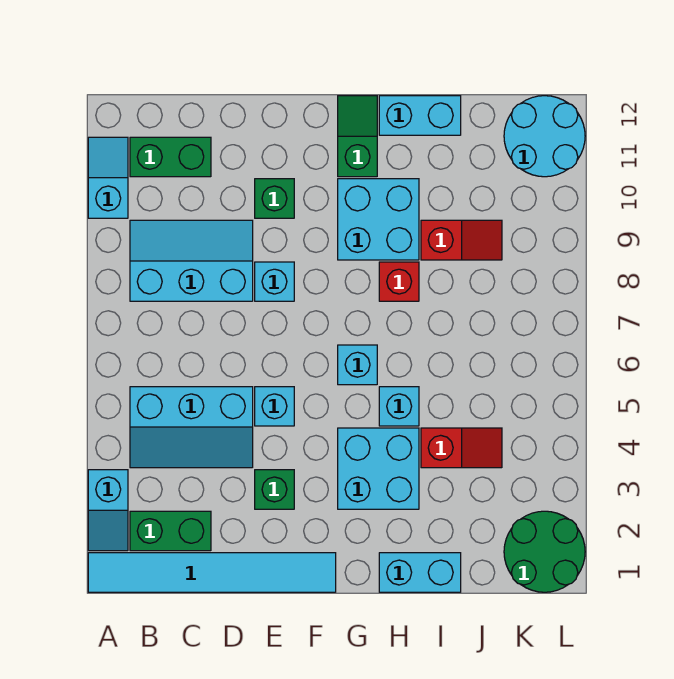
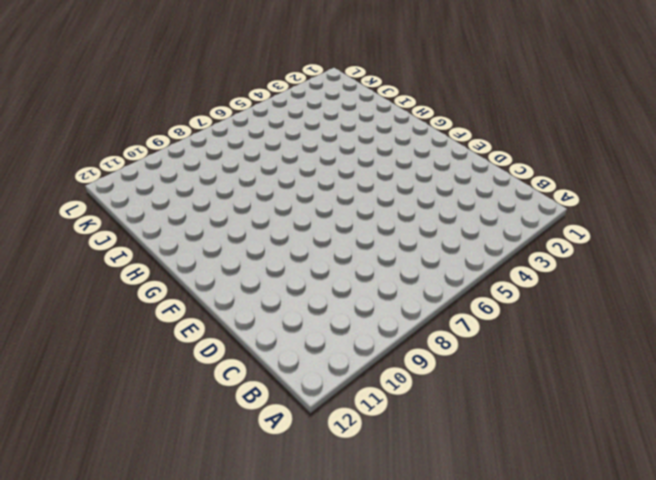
none -> cyan 1x6 tile [88,553,336,592]
none -> cyan 1x2 slope [88,470,128,551]
none -> cyan 1x2 slope [88,137,128,218]

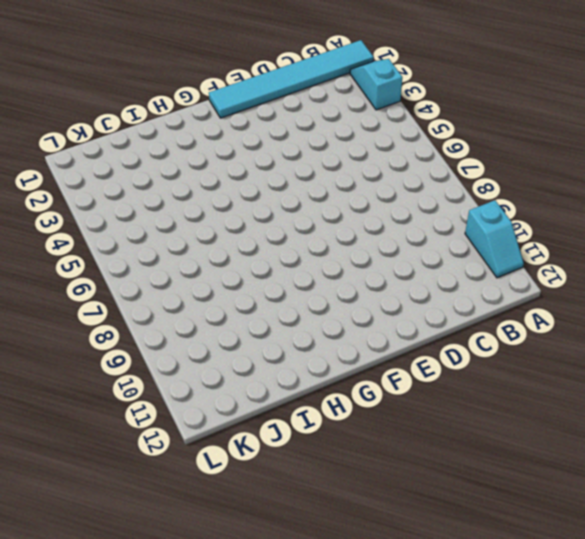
none -> green 1x2 brick [130,511,211,551]
none -> cyan 2x3 slope [130,387,253,468]
none -> cyan 2x3 slope [130,220,253,301]

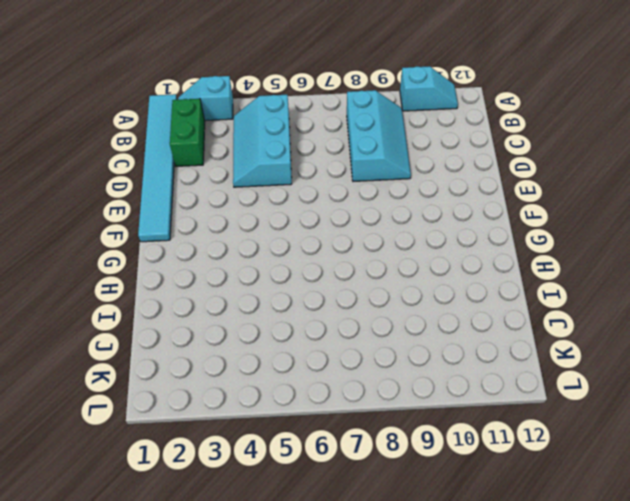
none -> green 1x2 brick [130,137,211,177]
none -> green 1x1 brick [255,470,294,509]
none -> cyan 1x1 brick [255,387,294,426]

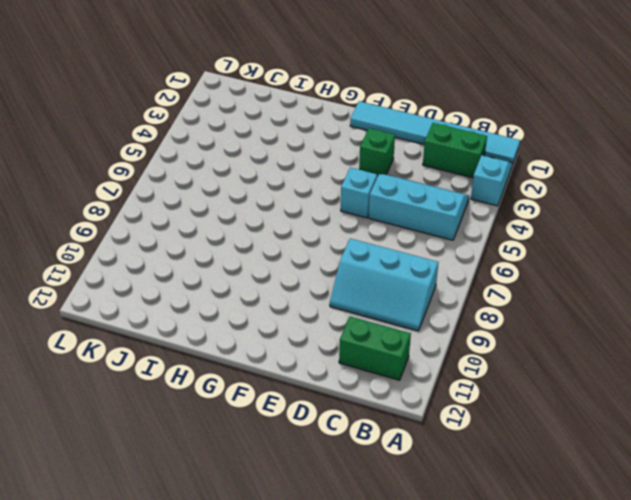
none -> cyan 1x2 slope [88,137,128,218]
none -> cyan 1x1 brick [255,262,294,301]
none -> green 1x1 brick [255,179,294,218]

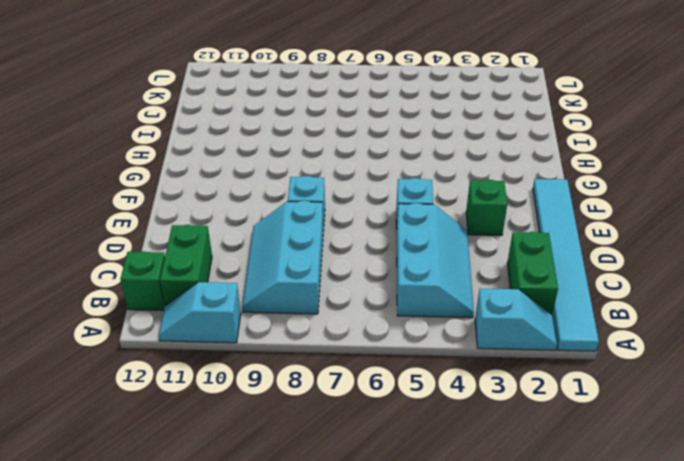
green 1x1 brick [120,251,165,310] -> green 1x1 brick moved to [255,179,294,218]
none -> cyan 2x2 brick [338,428,419,509]
none -> cyan 1x1 brick [338,345,377,385]
none -> cyan 2x2 brick [338,179,419,260]

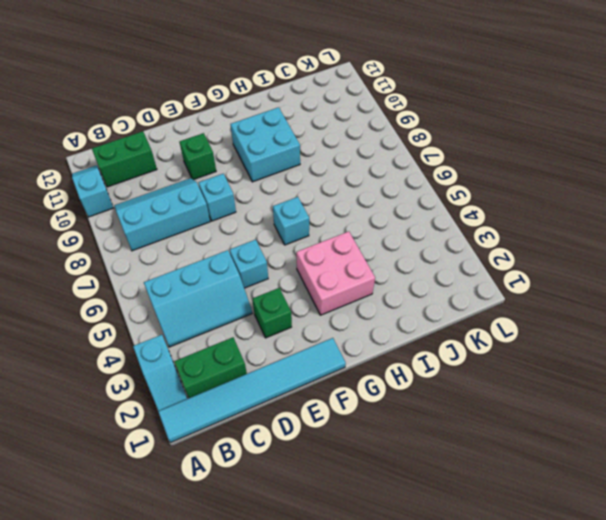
pink 2x2 brick [296,231,375,315] -> cyan 2x2 brick [338,428,419,509]
none -> green 1x2 slope [338,96,377,177]
none -> cyan 1x2 brick [379,553,461,592]
none -> cyan 1x1 brick [379,387,419,426]

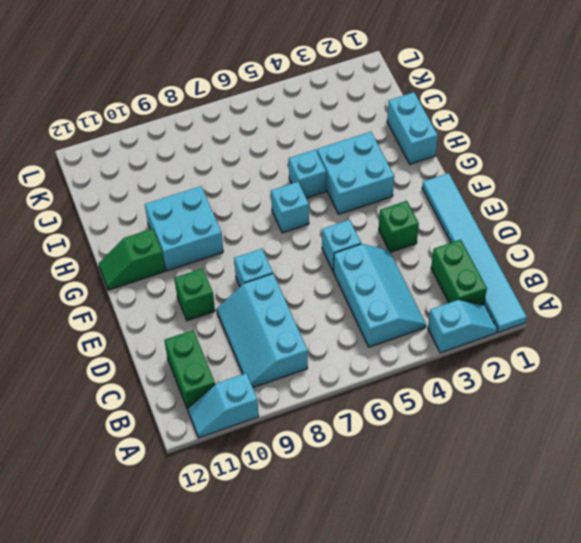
none -> red 1x1 brick [379,262,419,301]
none -> cyan 1x2 brick [379,96,461,135]
none -> red 1x2 slope [421,428,502,468]

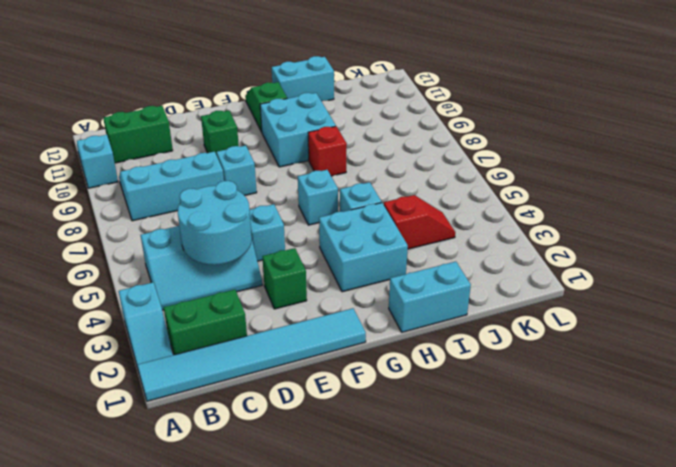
cyan 2x2 round brick [178,181,252,265] -> cyan 2x2 round brick moved to [504,96,585,177]
none -> red 1x2 slope [421,220,502,260]
none -> green 2x2 round brick [504,511,585,592]

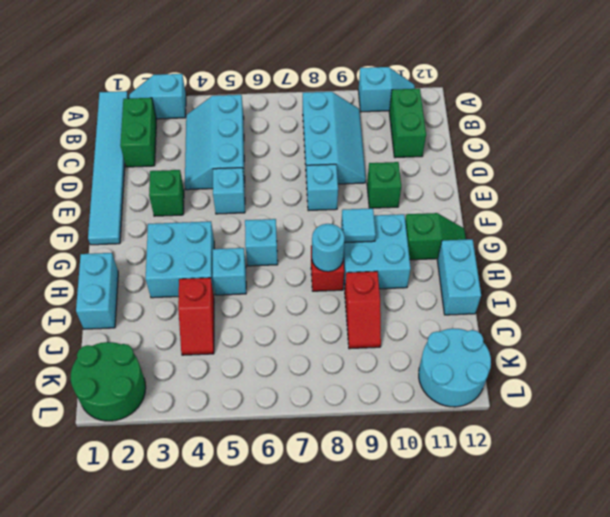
cyan 1x1 tile [342,208,376,243] -> none
cyan 1x1 round brick [312,224,345,272] -> none

